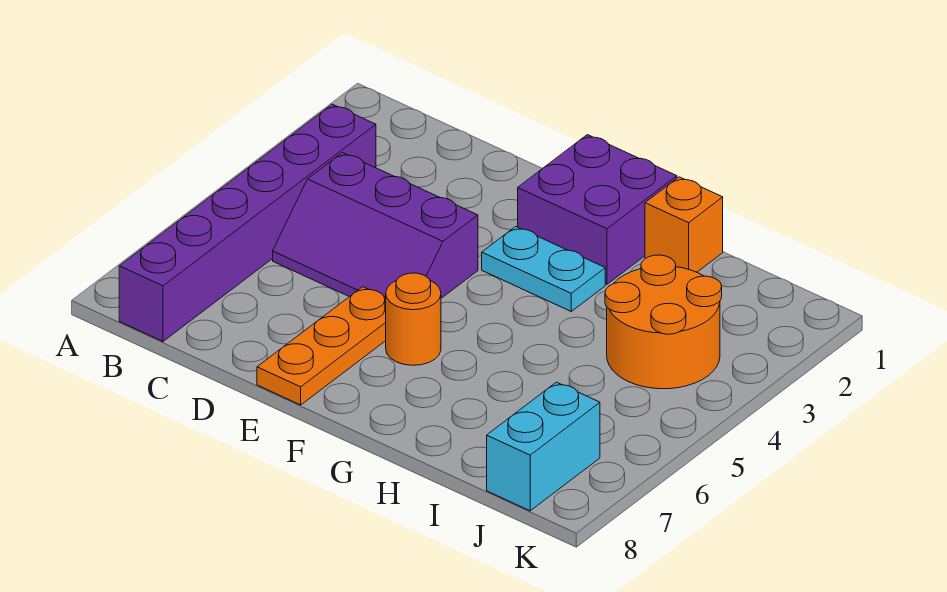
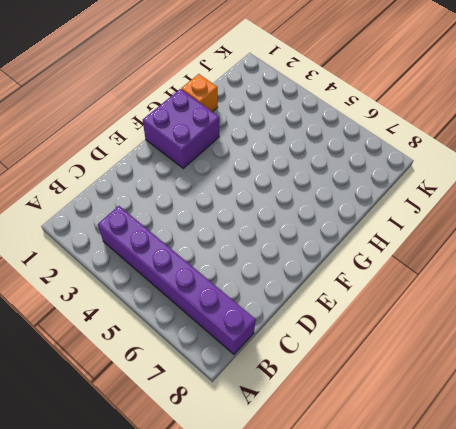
none -> purple 2x3 slope [273,153,478,298]
none -> orange 1x3 plate [257,287,386,405]

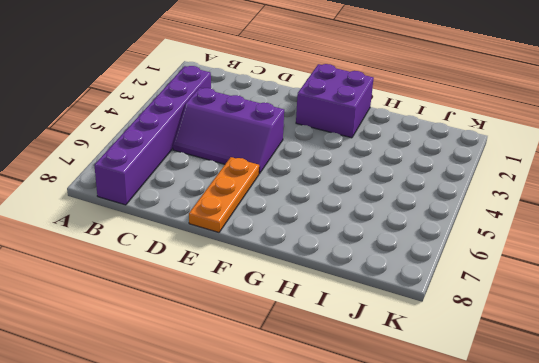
none -> cyan 1x2 plate [482,227,605,311]
none -> orange 1x1 round brick [386,273,441,365]

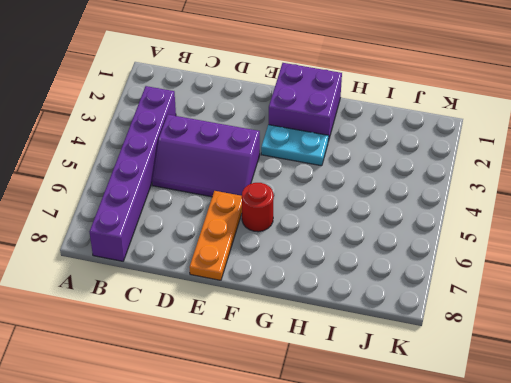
red 1x1 round brick [242,183,274,232] -> orange 1x1 round brick [386,273,441,365]
none -> orange 1x1 brick [645,177,723,272]
none -> orange 2x2 round brick [605,255,722,389]

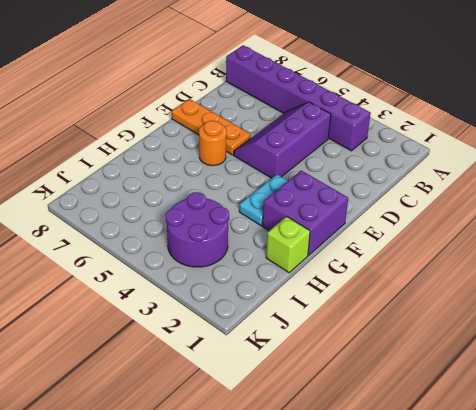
lime 1x1 brick [266,216,310,273] -> orange 1x1 brick [645,177,723,272]
purple 2x2 round brick [166,192,229,267] -> orange 2x2 round brick [605,255,722,389]
none -> cyan 1x2 brick [487,382,600,511]

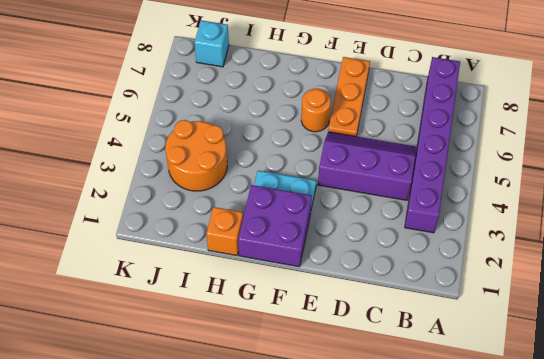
cyan 1x1 brick [195,20,229,67] -> cyan 1x2 brick [487,382,600,511]

